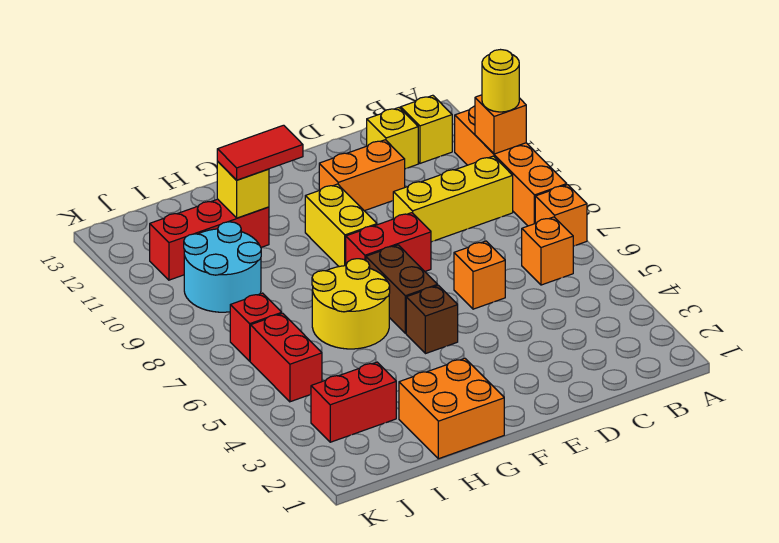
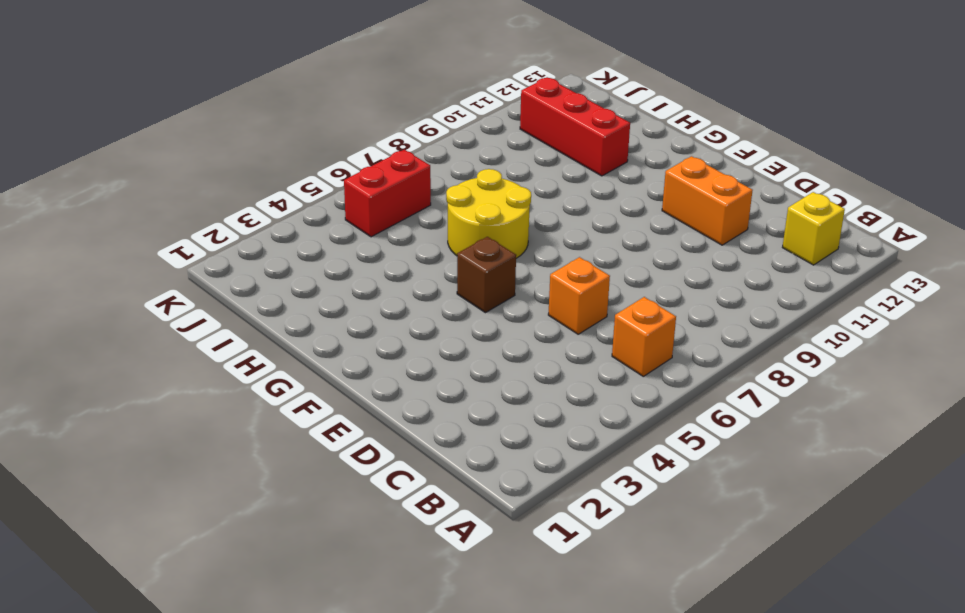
none -> orange 1x1 brick [535,185,587,246]
none -> orange 1x4 brick [455,106,567,226]
none -> yellow 1x3 brick [393,156,513,242]

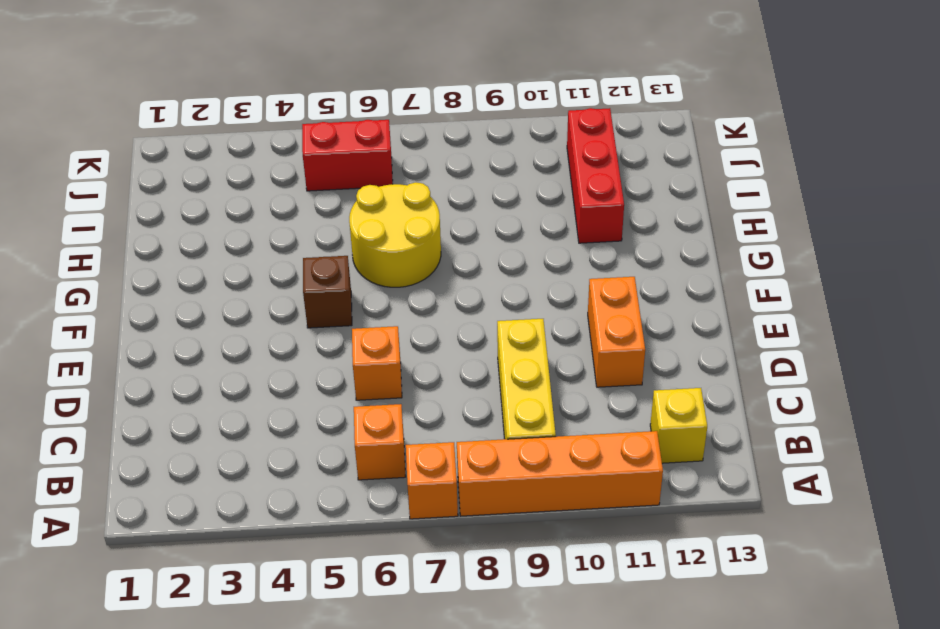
none -> yellow 1x1 brick [367,108,418,169]
none -> red 1x2 brick [346,213,431,271]
none -> brown 1x2 brick [366,245,438,333]

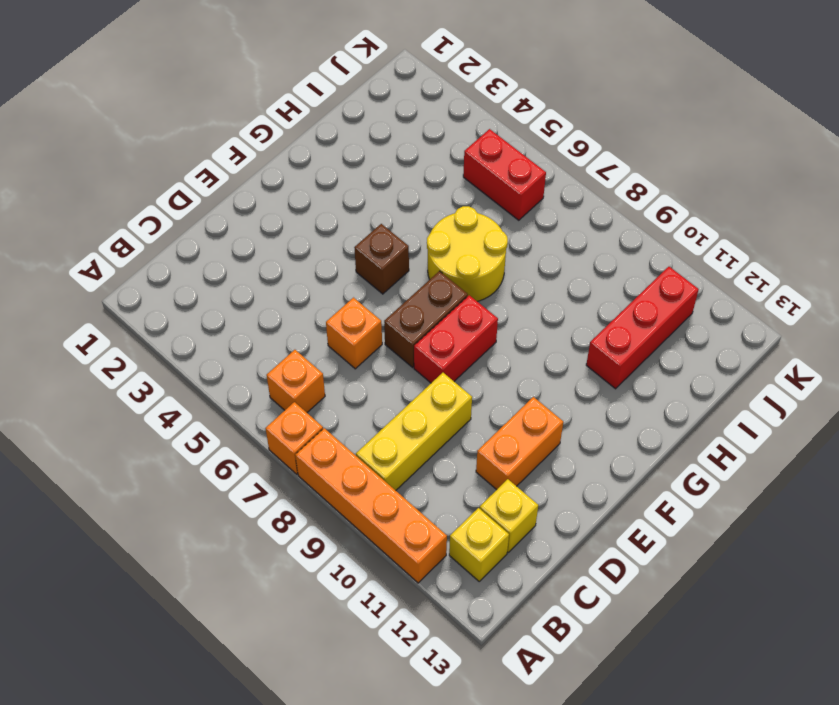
brown 1x2 brick [384,271,468,367] -> brown 1x2 brick turned to [366,245,438,333]
none -> yellow 1x2 brick [305,184,377,267]
none -> orange 2x2 brick [399,358,504,459]
none -> red 1x2 brick [311,362,396,442]

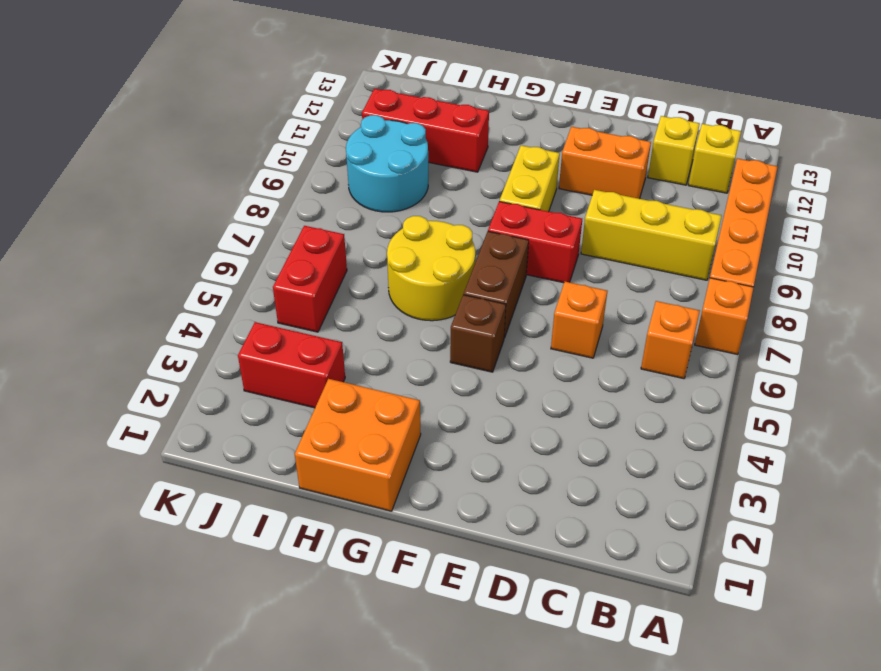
none -> red 1x1 brick [230,293,282,361]
none -> orange 1x1 brick [475,95,526,154]
none -> yellow 1x1 brick [217,162,269,218]

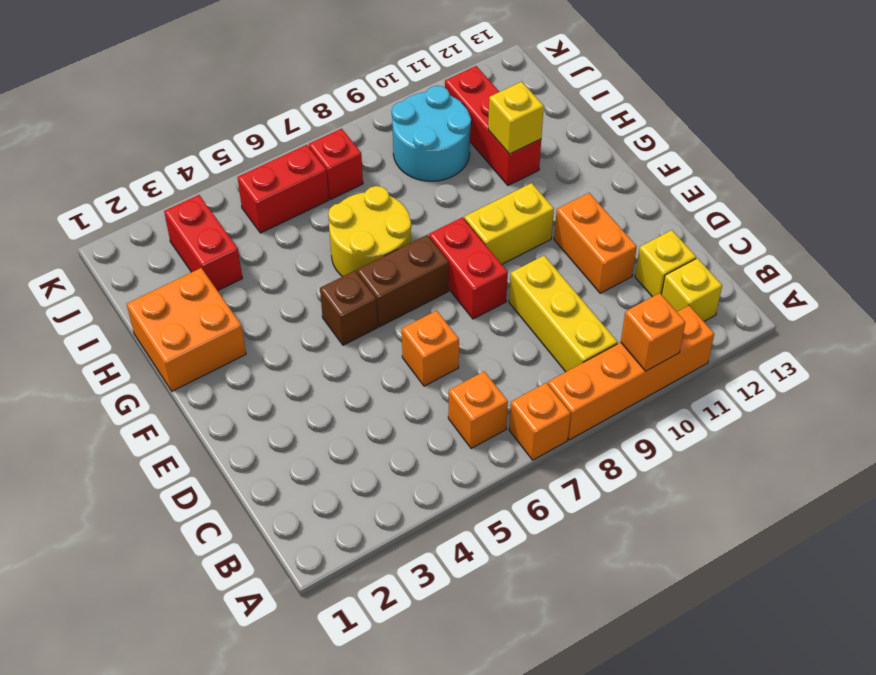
none -> yellow 1x1 round brick [482,50,519,112]
none -> red 1x2 tile [217,125,303,180]

